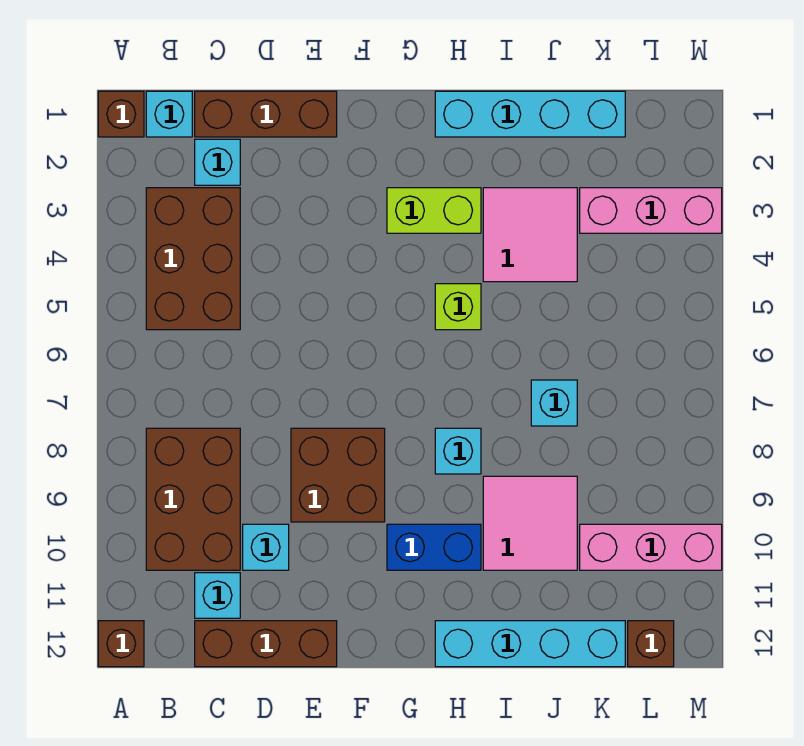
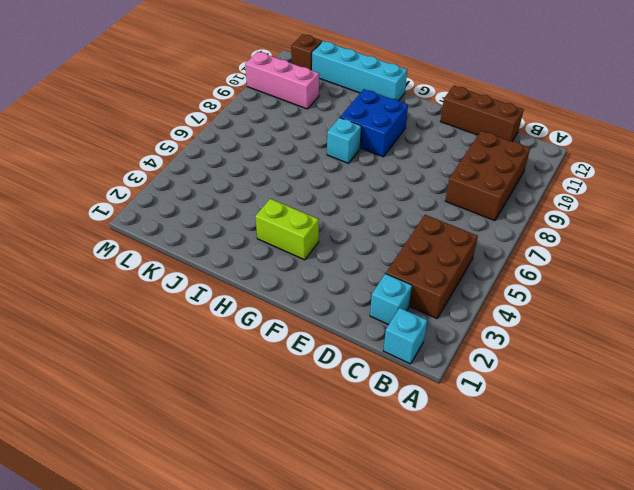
blue 2x2 brick [340,89,408,157] -> blue 1x2 brick [387,524,481,570]
none -> brown 1x1 brick [98,91,144,137]
none -> brown 1x1 brick [98,621,144,667]
none -> brown 1x3 brick [195,91,337,137]

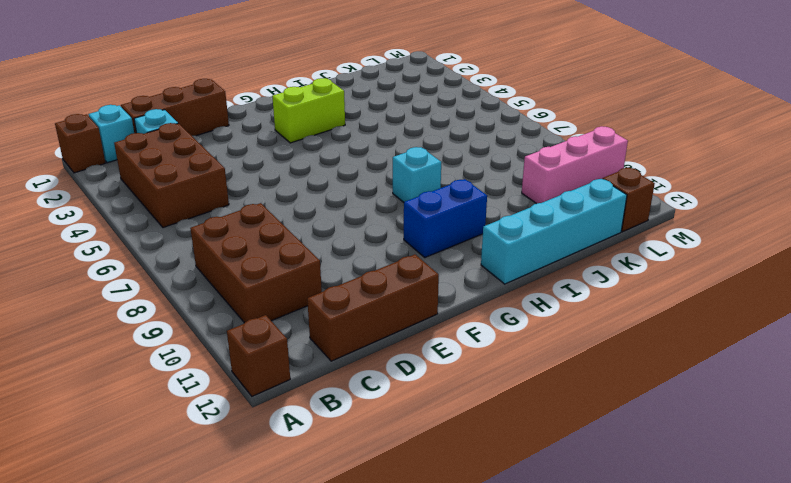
none -> cyan 1x1 brick [195,573,240,618]
none -> cyan 1x1 brick [243,524,289,570]
none -> brown 2x2 brick [291,428,385,522]

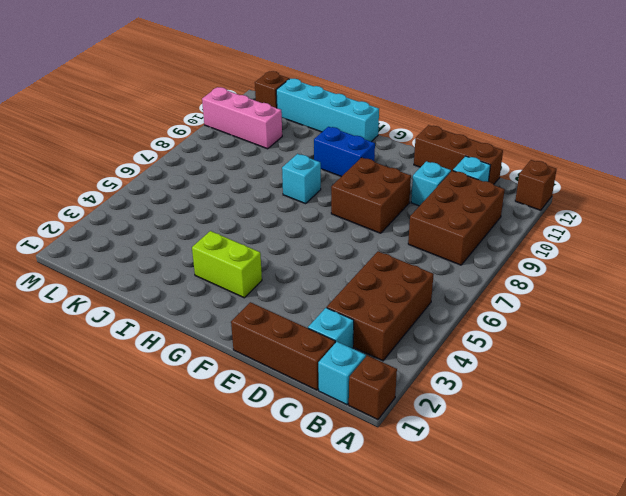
none -> cyan 1x4 brick [435,91,625,137]
none -> lime 1x1 brick [435,284,481,330]
none -> pink 2x2 tile [483,188,577,282]

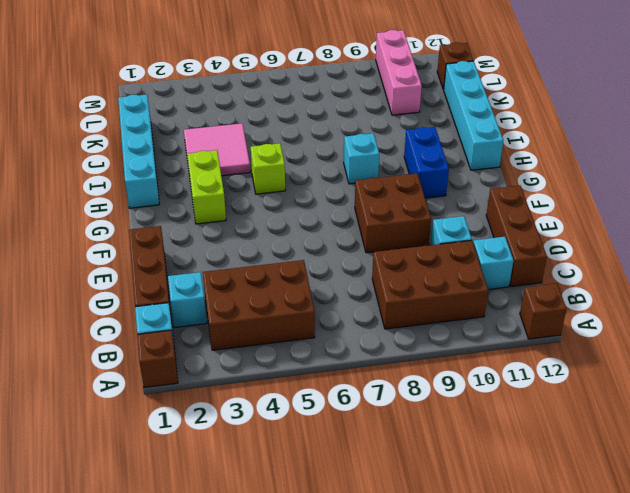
none -> pink 2x2 tile [483,476,577,570]
none -> cyan 1x1 brick [531,380,577,426]
none -> pink 1x3 brick [580,188,722,233]

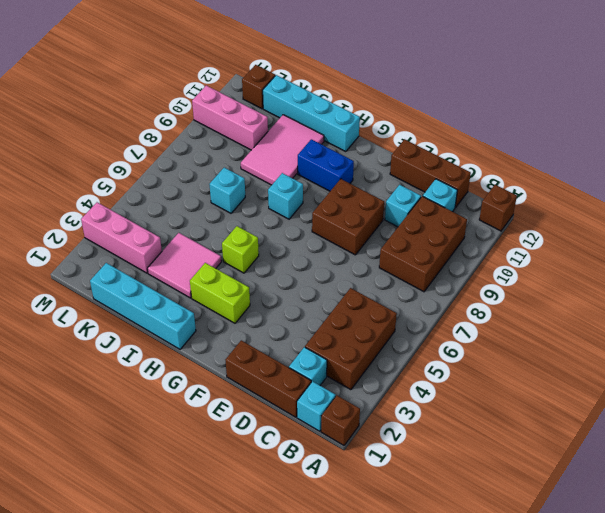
pink 2x3 tile [241,115,324,185] -> pink 2x2 tile [483,476,577,570]

